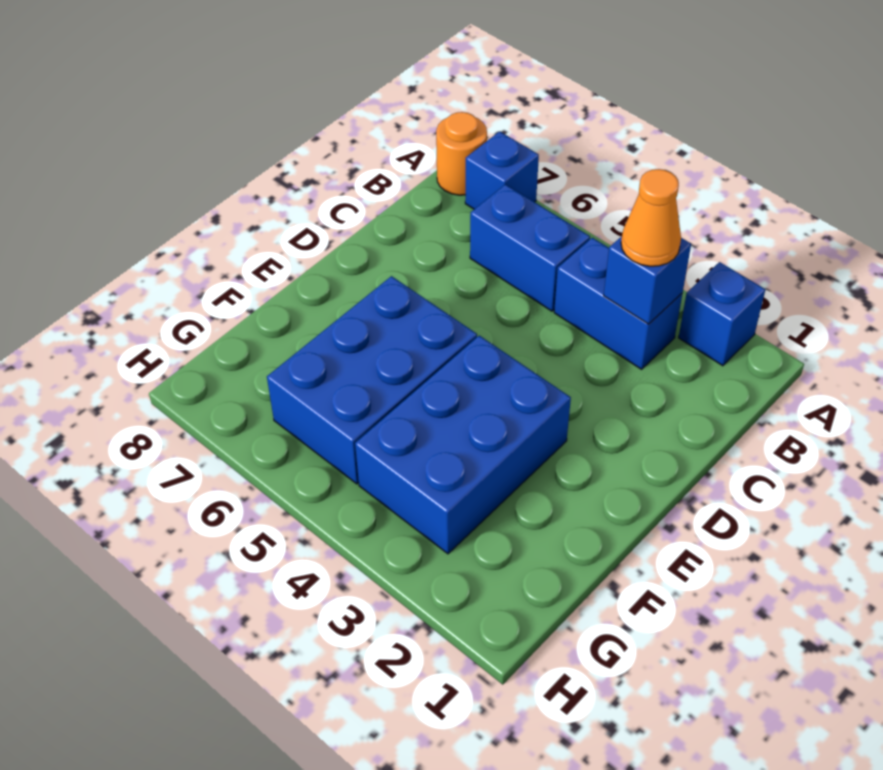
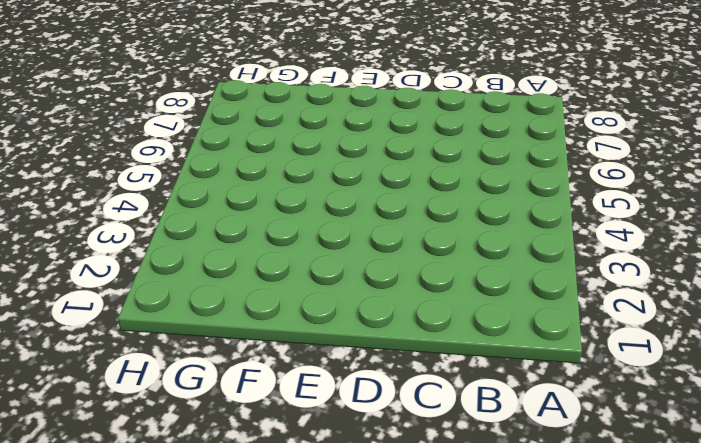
none -> blue 1x1 brick [679,262,765,366]
none -> blue 1x1 brick [465,131,539,209]

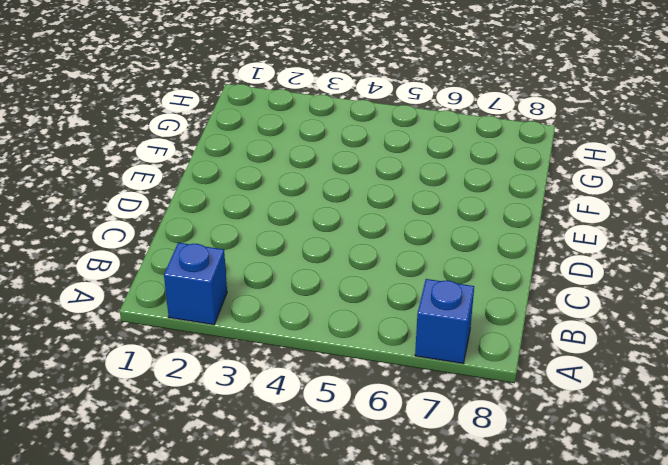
none -> orange 1x1 round brick [436,112,487,195]
none -> blue 1x2 brick [554,238,683,369]

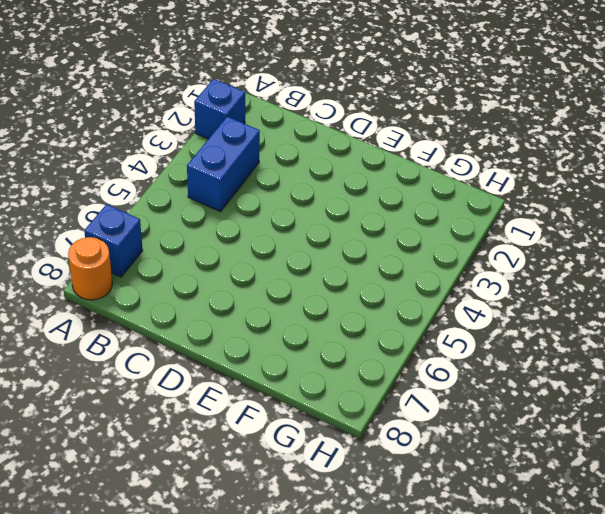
none -> blue 1x2 brick [470,184,590,311]
none -> blue 2x3 brick [355,336,571,554]

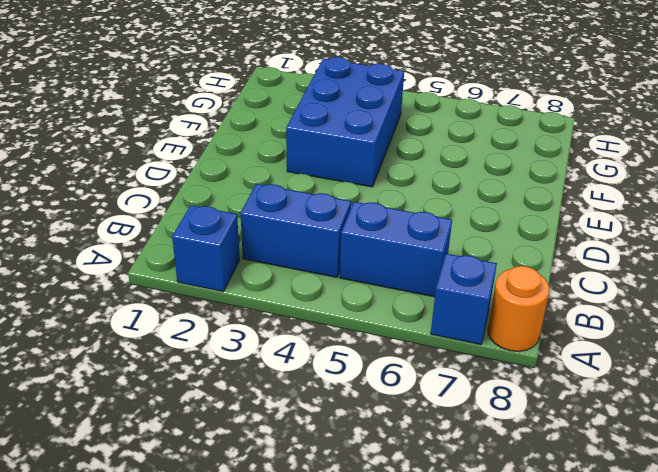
none -> blue 2x3 brick [267,276,477,484]
none -> blue 1x1 brick [604,236,691,324]

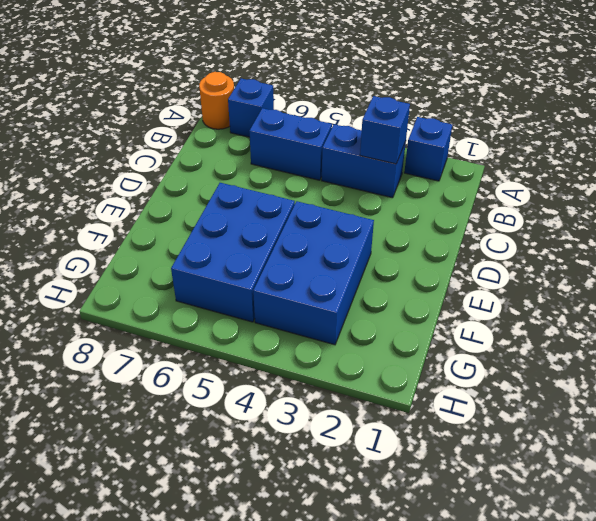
none -> orange 1x1 cone [621,169,681,266]

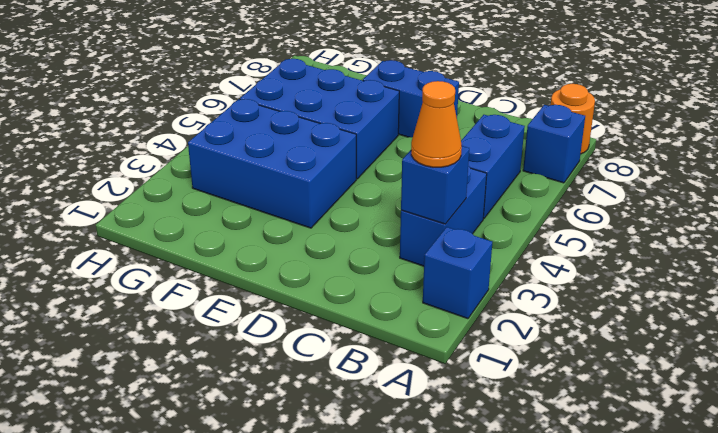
blue 1x2 brick [363,60,459,137] -> none

